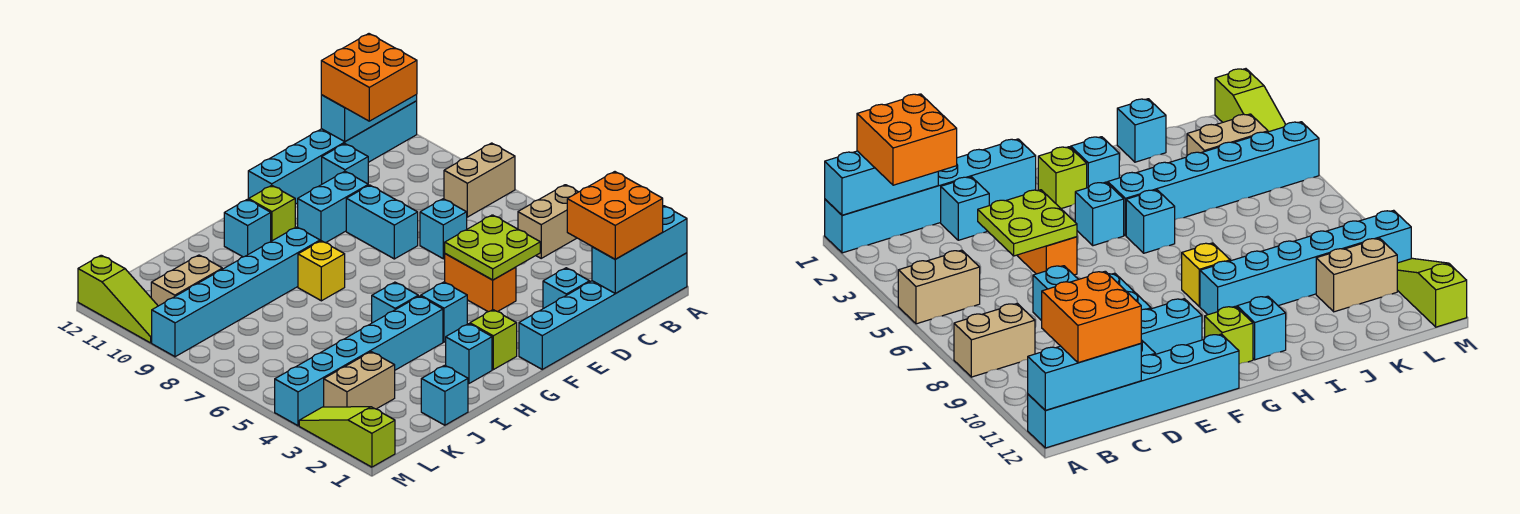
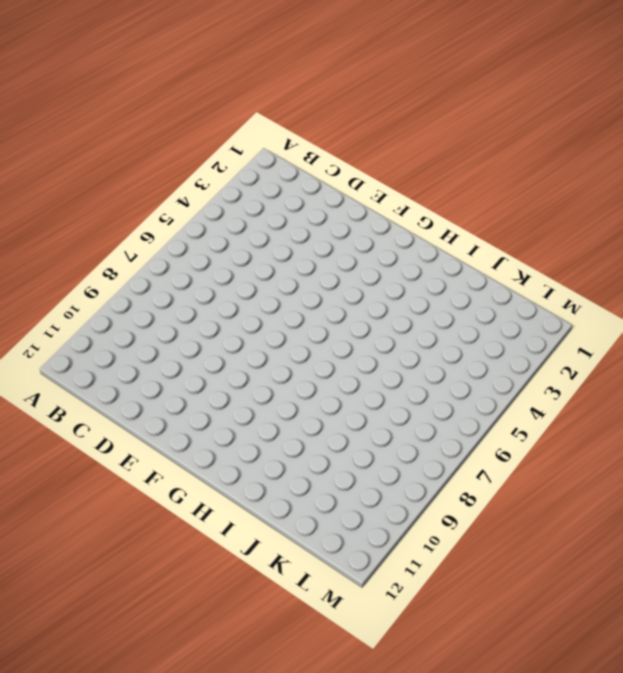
none -> cyan 1x6 brick [519,253,687,369]
none -> tan 1x2 brick [518,185,578,258]
none -> tan 1x2 brick [444,143,515,217]

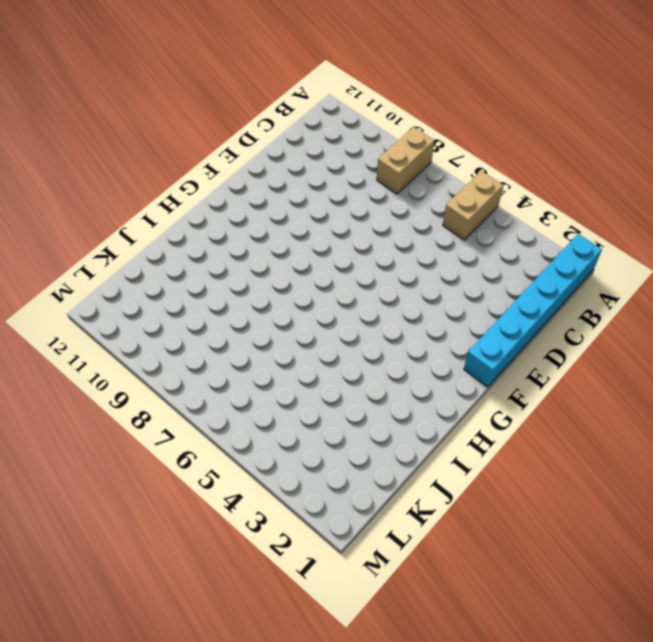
none -> cyan 1x6 brick [248,101,417,204]
none -> cyan 1x1 brick [543,268,590,309]
none -> cyan 1x1 brick [420,199,467,259]

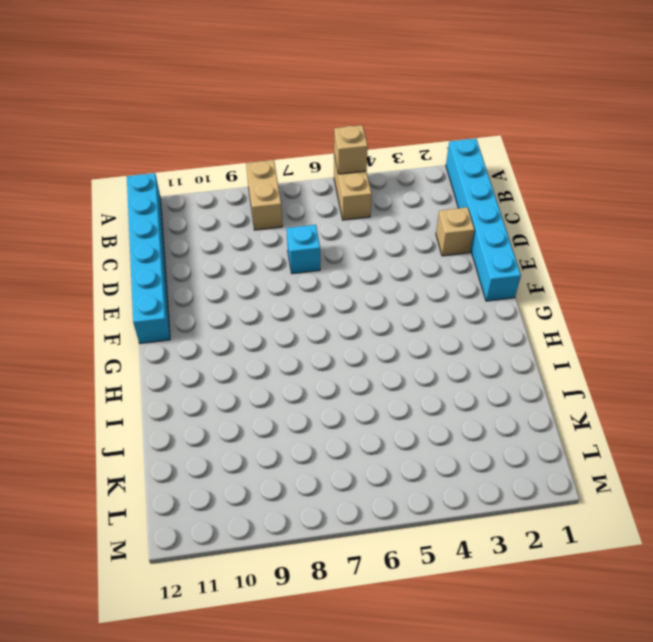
tan 1x1 brick [334,125,368,174] -> none
tan 1x1 brick [436,207,474,256] -> cyan 1x1 brick [543,268,590,309]
none -> cyan 1x1 brick [322,144,368,184]
none -> orange 1x2 brick [445,254,516,312]
none -> cyan 1x2 brick [346,185,418,259]

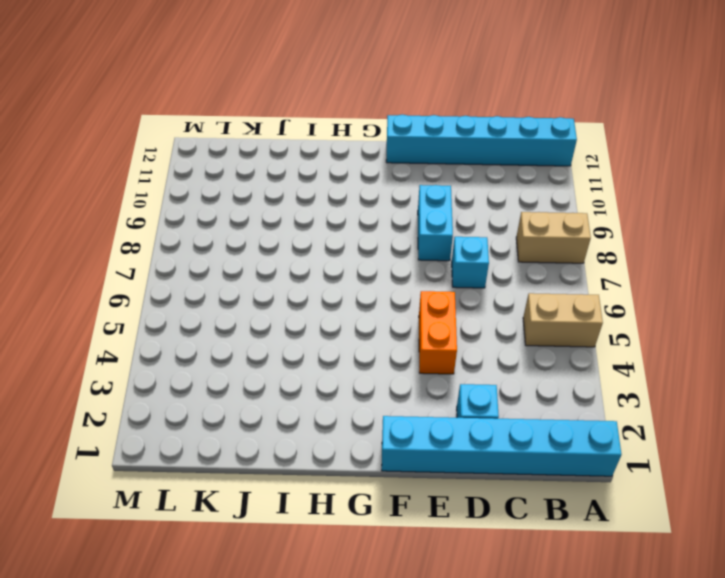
none -> cyan 1x1 brick [322,144,368,184]
none -> cyan 1x2 brick [298,171,368,243]
none -> lime 1x1 brick [470,310,517,370]

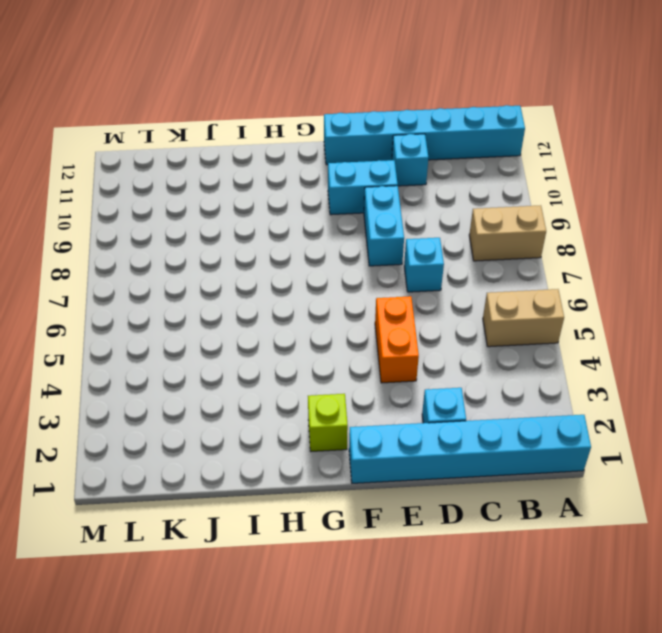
none -> cyan 1x1 brick [421,282,467,342]
none -> lime 1x1 brick [249,185,295,241]
none -> cyan 1x1 brick [446,324,492,383]

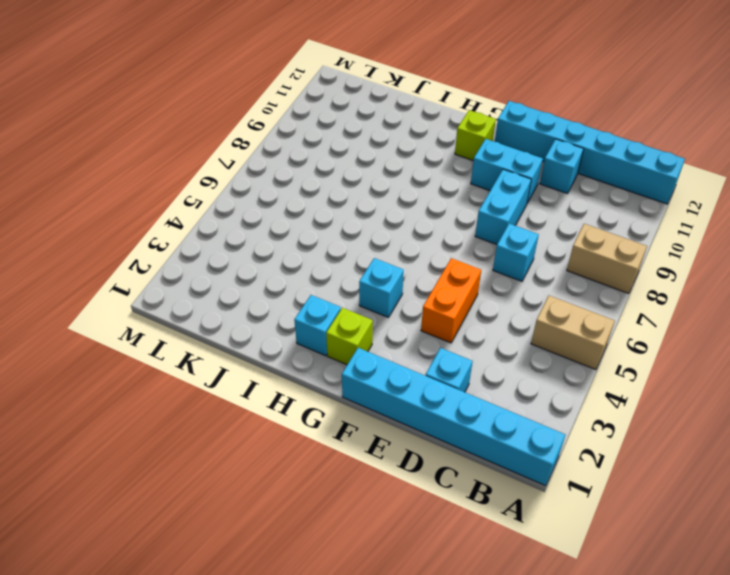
none -> cyan 1x6 brick [275,296,443,426]
none -> cyan 1x1 brick [372,282,418,323]
none -> yellow 1x1 brick [298,241,345,301]

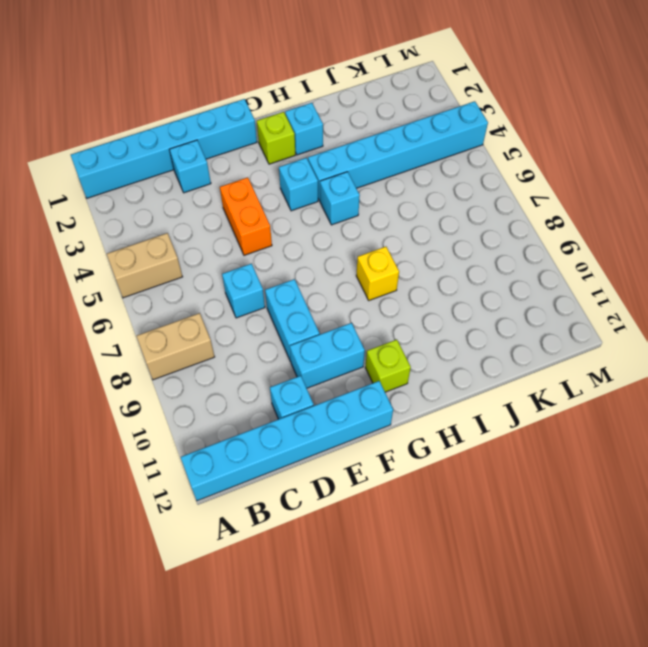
none -> cyan 1x6 brick [152,227,320,357]
none -> cyan 1x1 brick [224,199,271,257]
none -> cyan 1x1 brick [421,365,468,425]

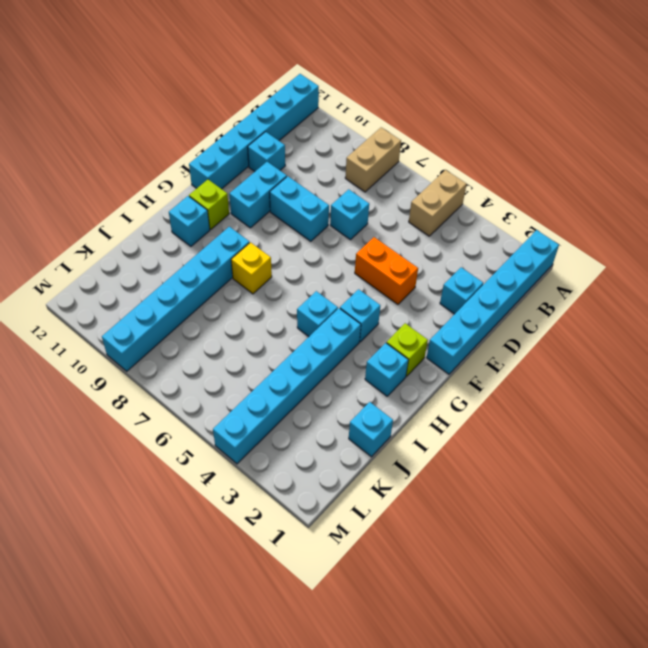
none -> tan 1x2 brick [324,352,395,409]
none -> tan 1x2 brick [151,255,222,306]
none -> lime 1x3 slope [299,407,395,467]

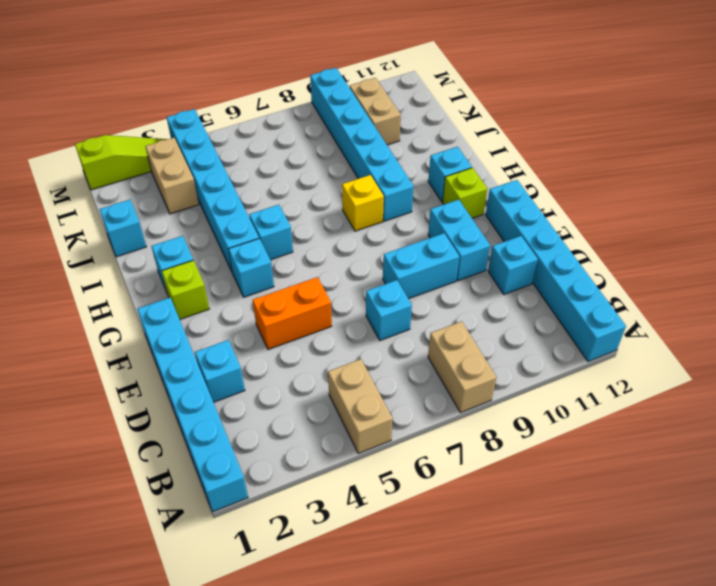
none -> lime 1x3 slope [78,255,158,343]
none -> cyan 1x3 brick [592,206,687,294]
none -> cyan 1x3 brick [321,94,417,141]

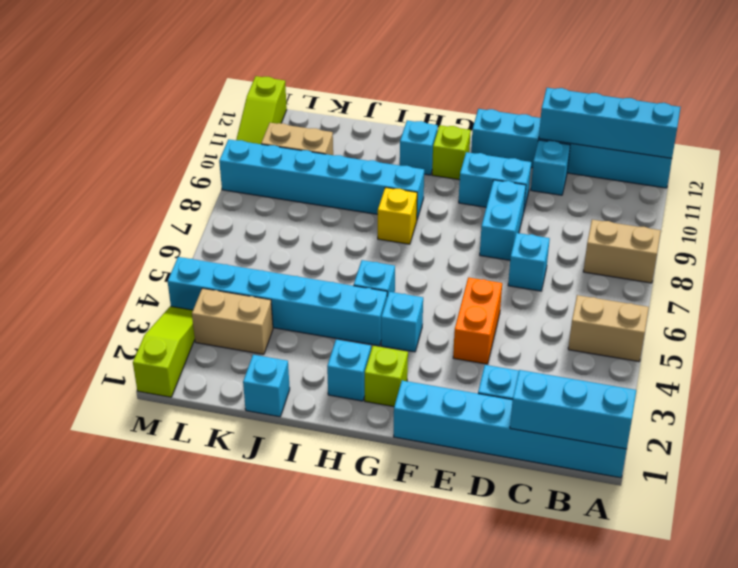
cyan 1x4 brick [539,88,681,158] -> cyan 1x3 brick [321,94,417,141]
none -> lime 2x2 plate [445,215,540,280]
none -> orange 2x2 brick [567,172,663,259]
none -> orange 2x2 brick [321,34,417,121]

